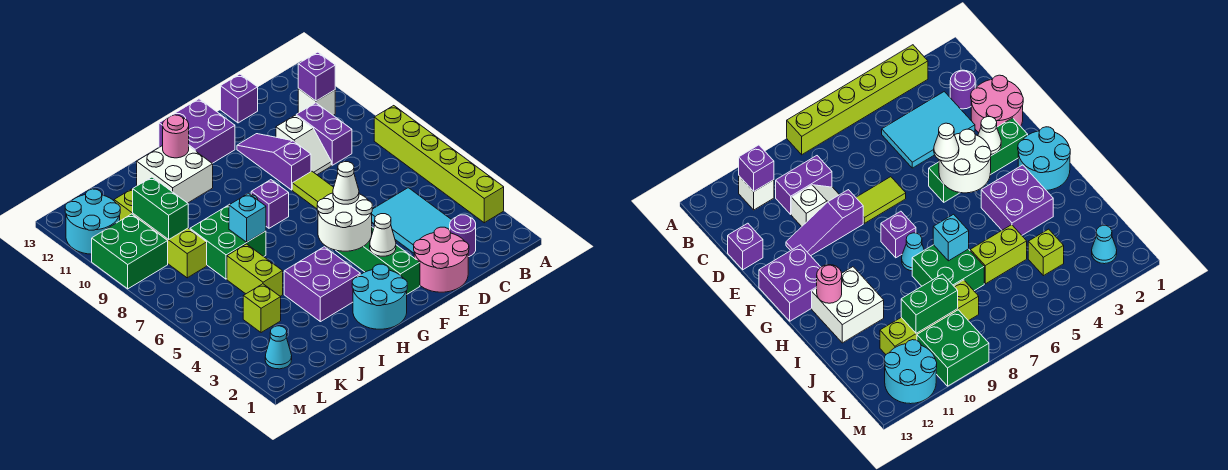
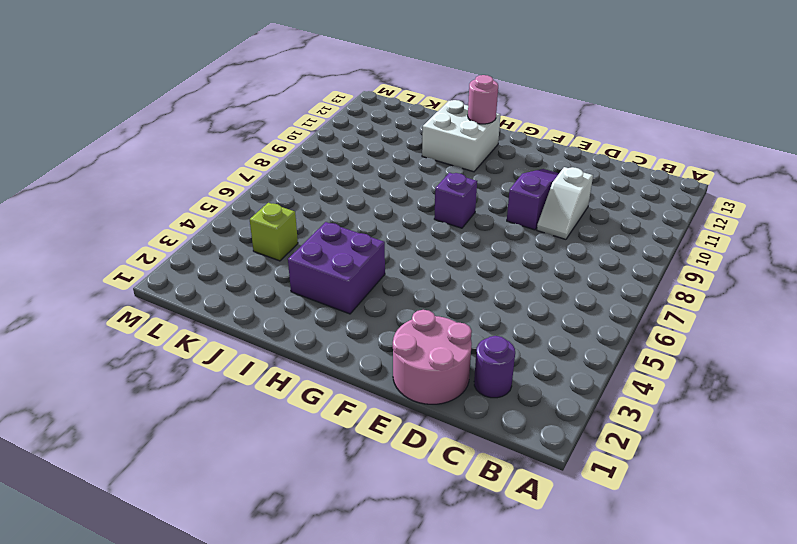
none -> lime 1x6 brick [374,106,504,223]
none -> white 1x1 brick [298,88,335,115]
none -> cyan 2x3 tile [371,188,451,253]
none -> purple 1x2 brick [296,103,352,165]

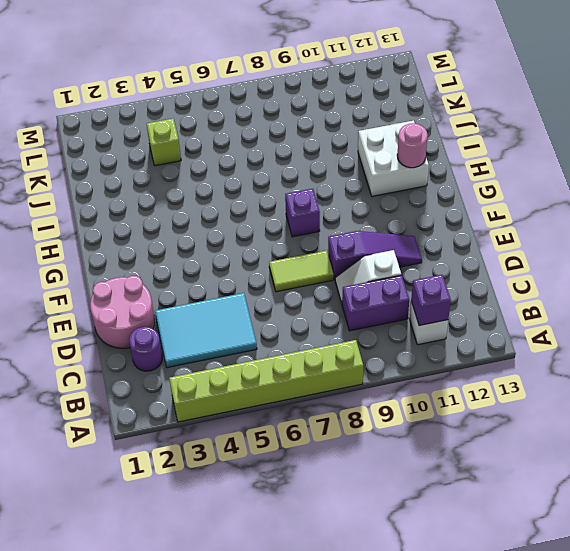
none -> purple 1x1 brick [221,74,258,123]
none -> green 1x4 brick [336,227,420,294]
none -> purple 2x2 brick [159,99,235,163]
none -> cyan 2x2 round brick [352,264,407,329]

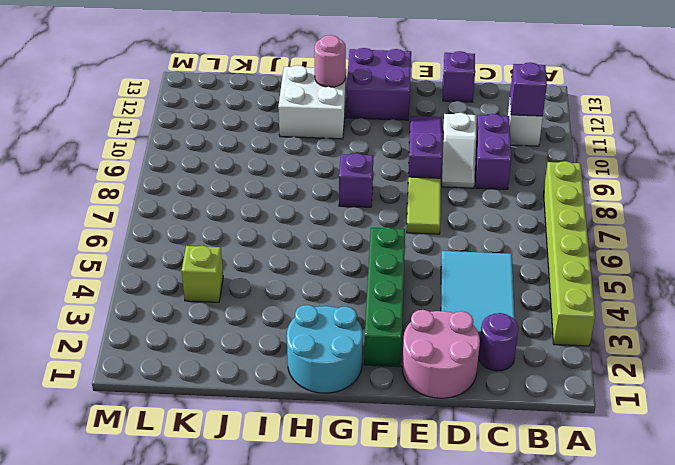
none -> purple 2x2 brick [284,247,360,322]
none -> cyan 1x1 cone [902,233,924,271]
none -> green 2x2 brick [190,205,266,279]
none -> lime 1x2 brick [227,244,283,296]

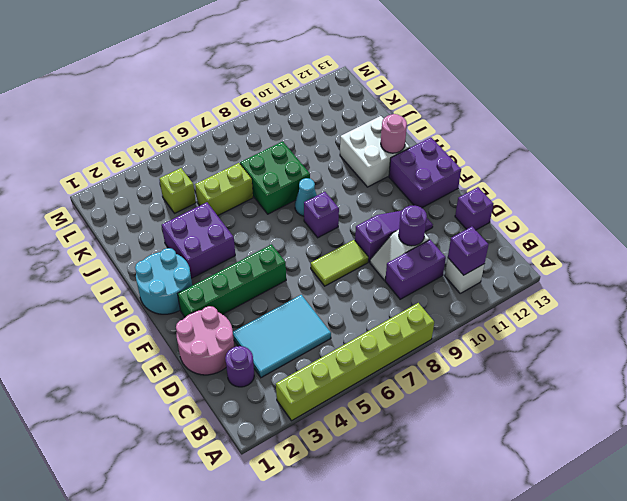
purple 1x1 round brick [399,205,427,246] -> none
none -> lime 1x4 brick [114,189,207,278]
none -> cyan 1x1 cone [265,326,292,369]
none -> green 2x2 brick [92,214,168,289]
none -> cyan 2x2 round brick [65,189,120,254]

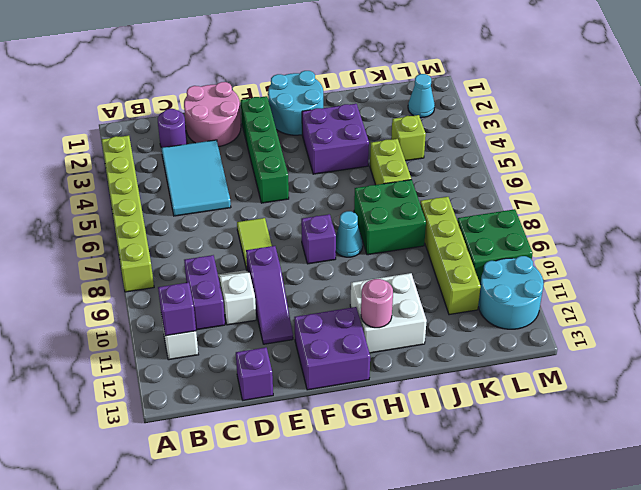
none -> white 1x1 cone [370,214,396,256]
none -> white 2x2 round brick [317,193,372,251]
none -> cyan 1x1 brick [229,193,266,242]
none -> green 1x2 brick [133,177,188,240]

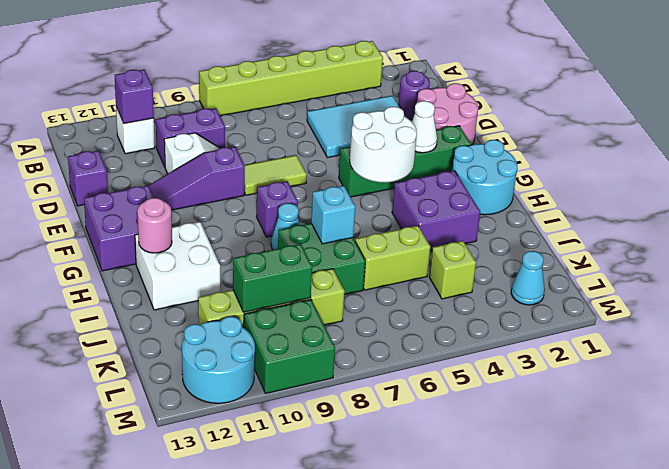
none -> white 1x1 cone [333,162,359,204]

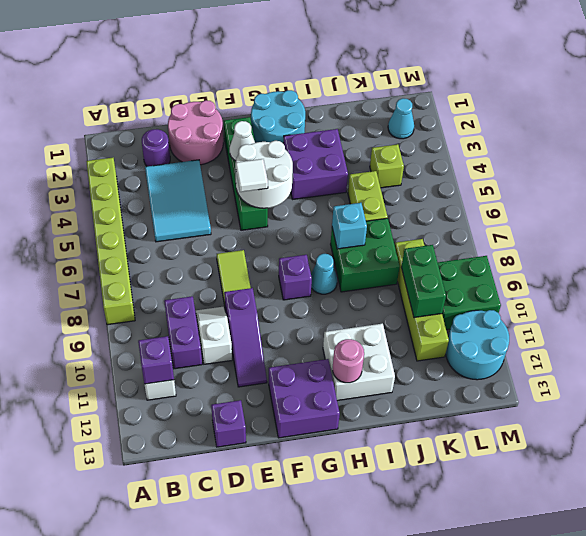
white 1x1 tile [236,159,268,192] -> white 1x1 cone [333,162,359,204]

